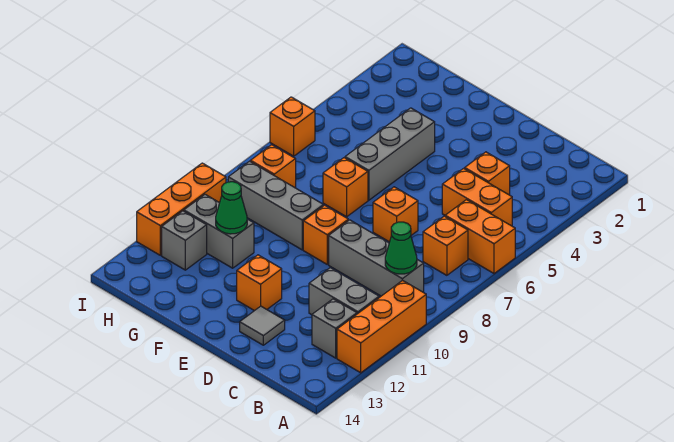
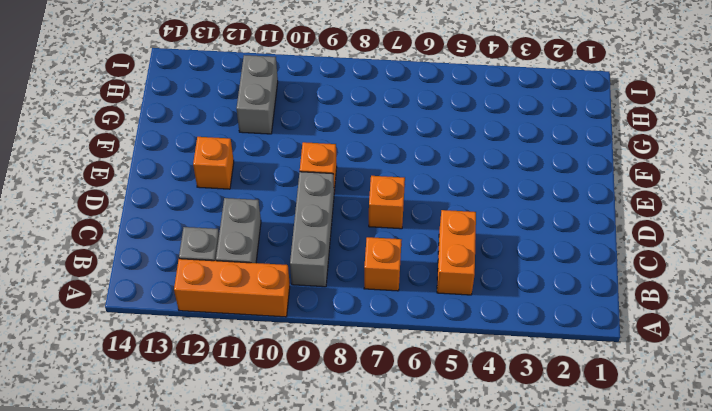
none -> orange 1x2 brick [445,200,515,274]
none -> orange 1x1 brick [465,152,510,195]
none -> grey 1x1 tile [240,306,285,345]

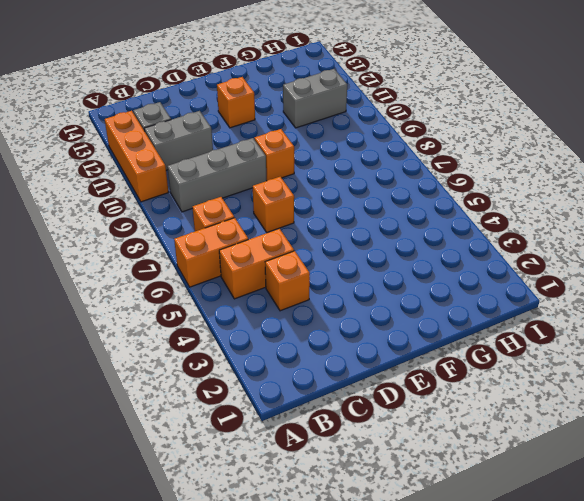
none -> grey 1x1 tile [240,306,285,345]
none -> grey 1x3 brick [345,108,435,200]
none -> orange 1x1 brick [323,158,368,217]

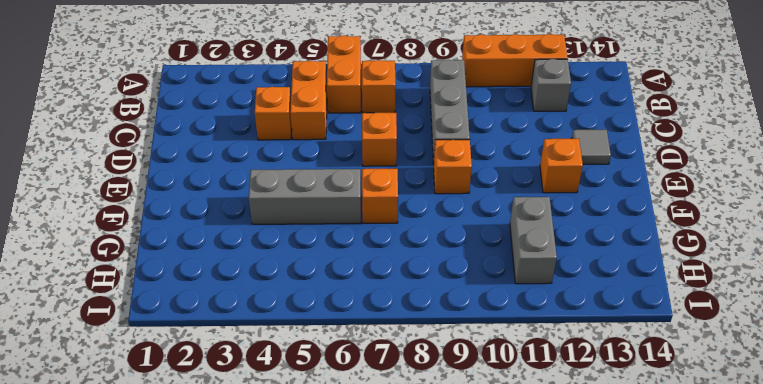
none -> grey 1x2 brick [309,268,379,315]
none -> grey 1x3 brick [228,161,323,250]
none -> orange 1x1 brick [251,145,296,188]

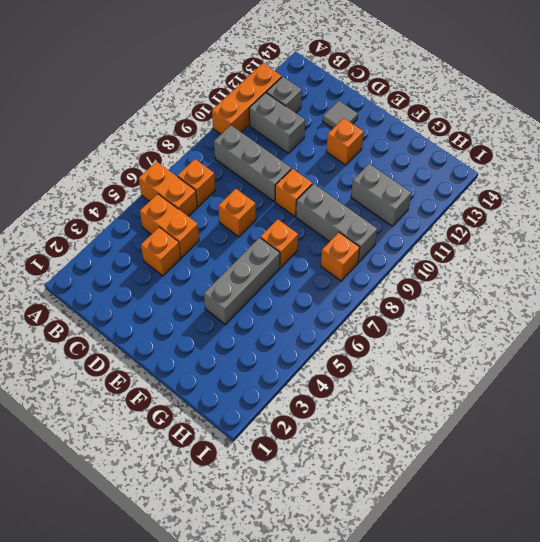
none -> grey 1x1 brick [162,211,207,270]
none -> orange 1x1 brick [270,97,315,156]
none -> orange 1x3 brick [137,163,226,255]

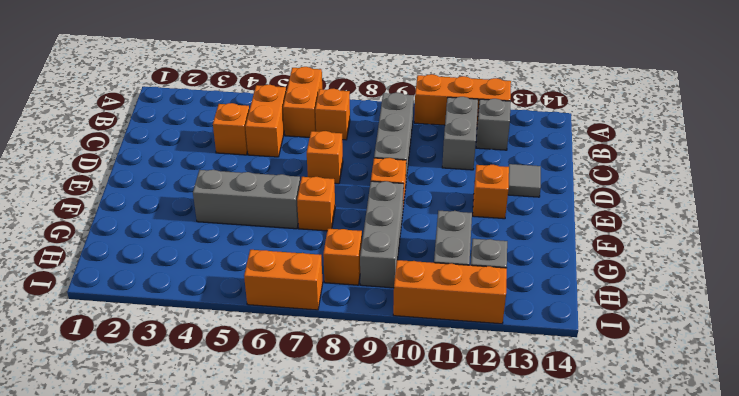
orange 1x2 brick [244,250,323,310] -> orange 1x1 brick [270,97,315,156]
none -> green 1x1 cone [385,222,417,274]
none -> green 1x1 cone [216,182,247,234]

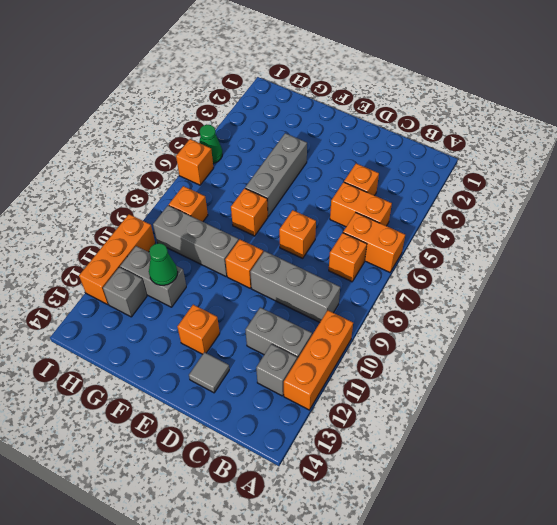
green 1x1 cone [199,125,222,163] -> green 1x1 cone moved to [385,222,417,274]

